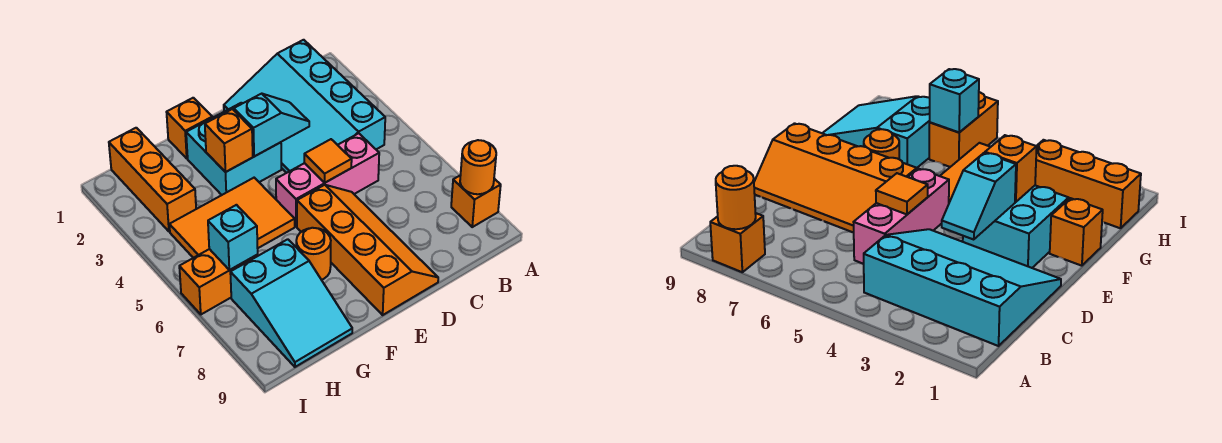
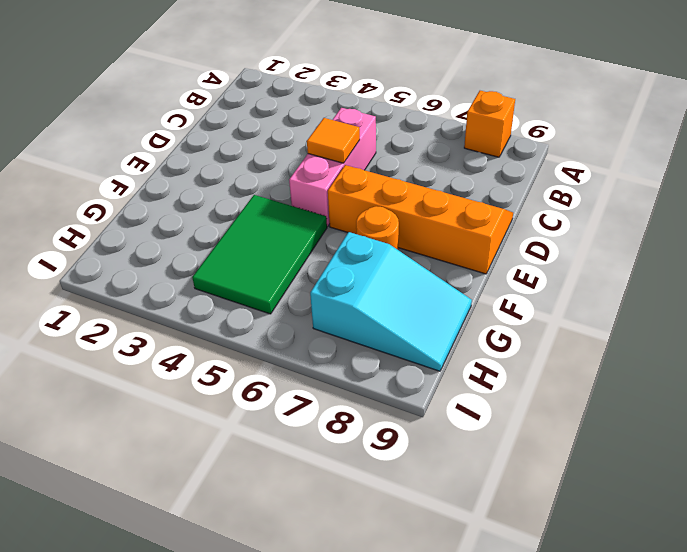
green 2x3 tile [192,195,327,314] -> orange 2x3 tile [169,178,295,258]
none -> cyan 3x4 slope [224,40,385,173]
none -> cyan 2x2 brick [186,103,281,195]
none -> orange 1x1 brick [167,98,212,158]

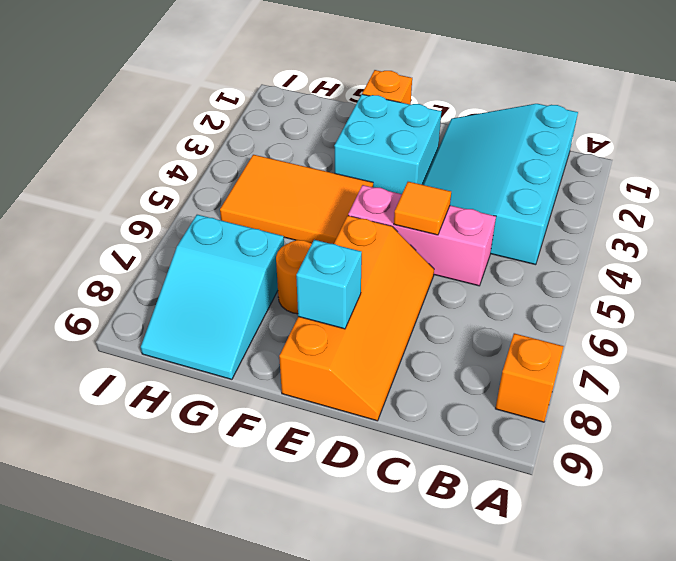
cyan 1x1 brick [296,240,362,329] -> cyan 1x1 brick moved to [208,205,258,270]
none -> orange 1x3 brick [109,128,196,232]
none -> orange 1x2 brick [179,249,258,314]
none -> orange 1x1 round brick [460,140,496,194]

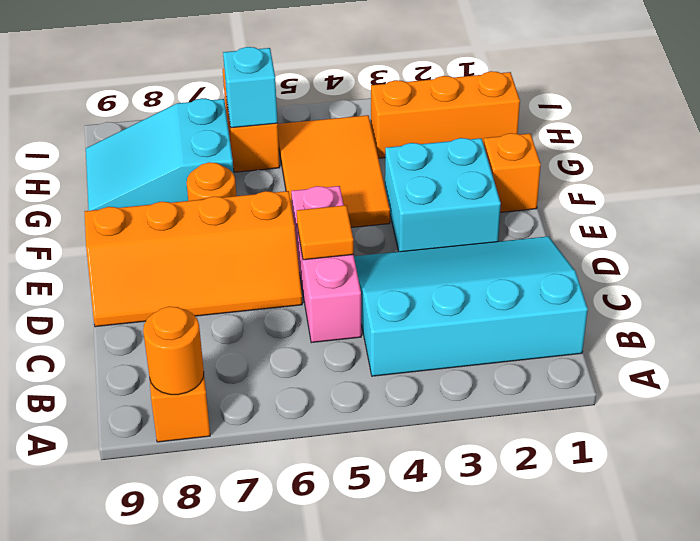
none -> cyan 1x2 slope [234,94,309,157]
none -> orange 1x1 brick [205,109,253,172]

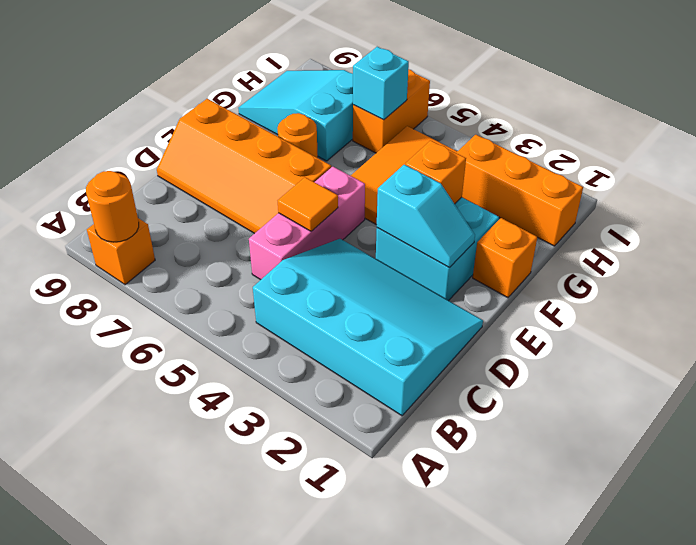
cyan 1x2 slope [377,165,475,267] -> cyan 1x2 slope turned to [234,94,309,157]

